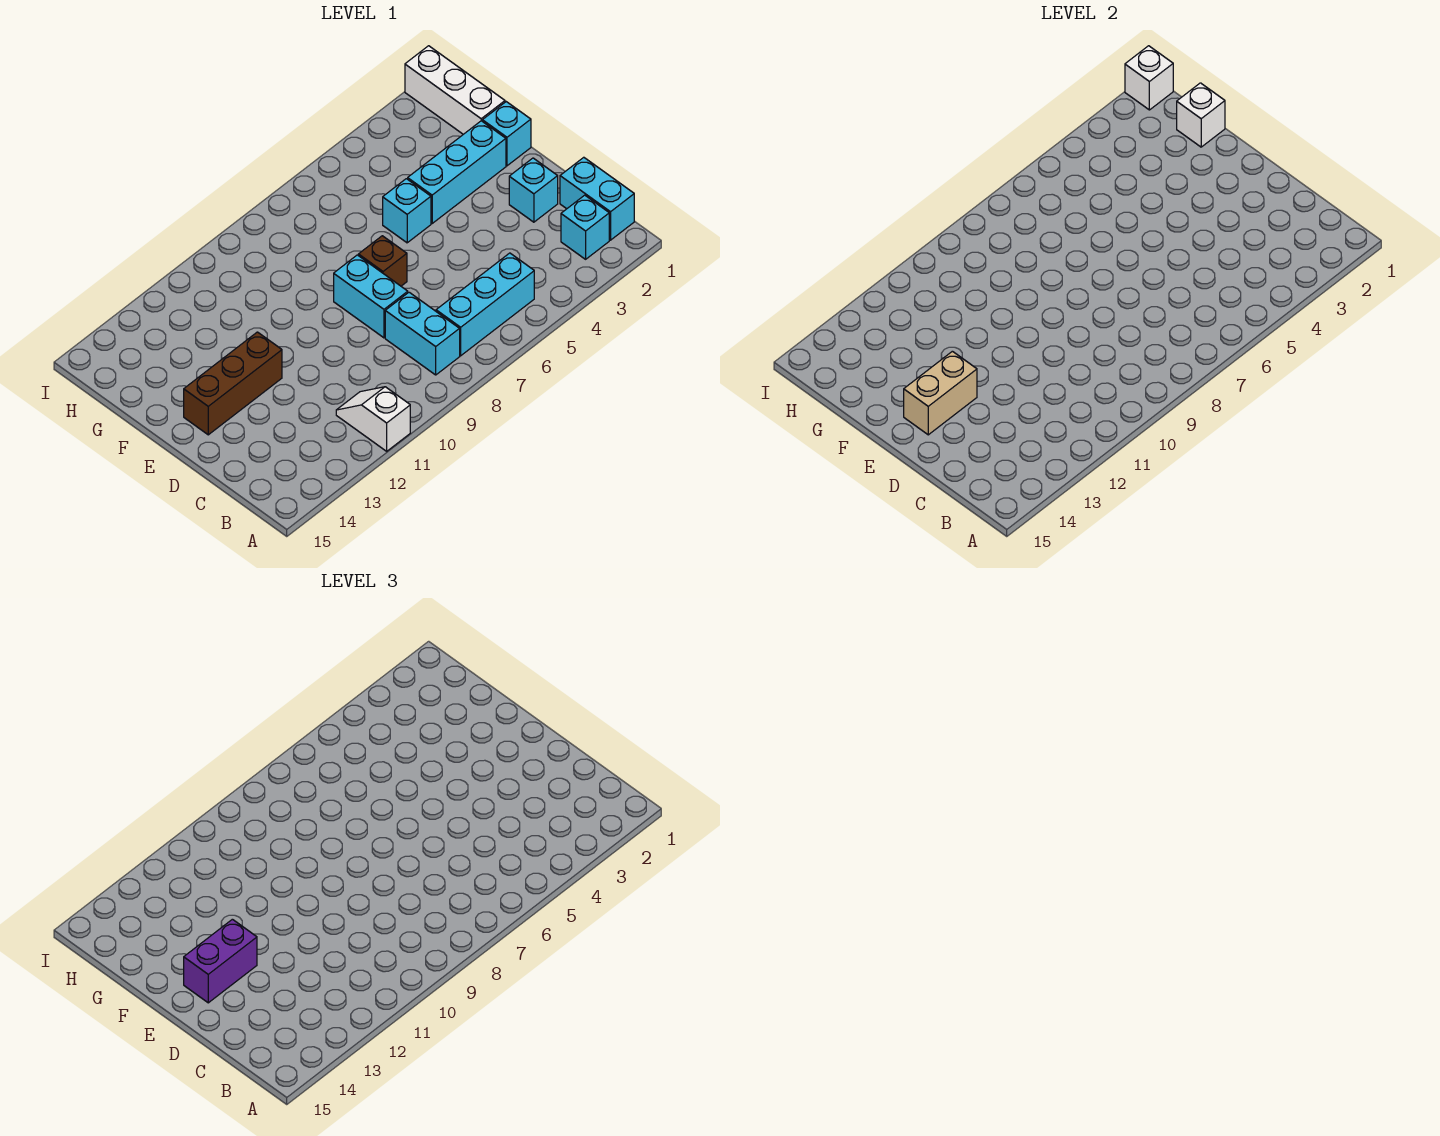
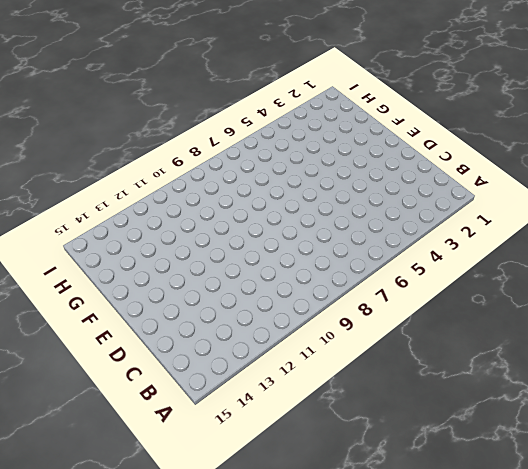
none -> white 1x2 slope [336,387,410,451]
none -> cyan 1x2 brick [560,157,634,240]
none -> cyan 1x1 brick [561,195,609,259]

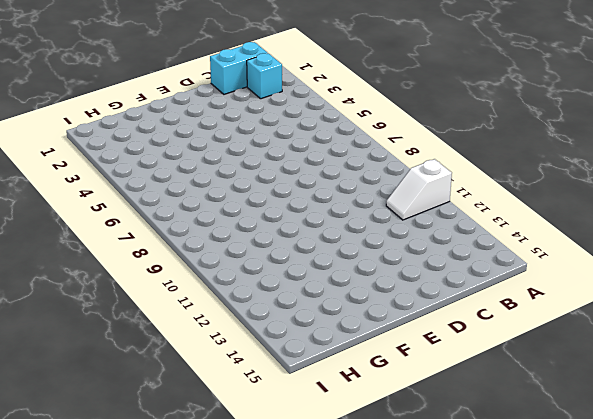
none -> cyan 1x3 brick [436,253,534,356]
none -> cyan 1x2 brick [385,292,460,375]
none -> cyan 1x1 brick [509,158,558,222]

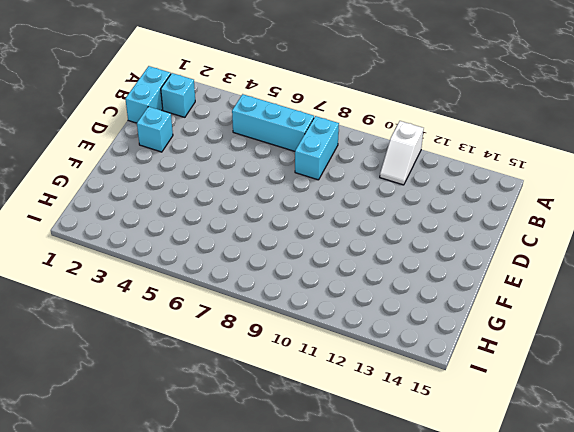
none -> cyan 1x2 brick [334,255,408,338]
none -> brown 1x1 brick [358,236,407,286]
none -> brown 1x3 brick [184,332,282,435]

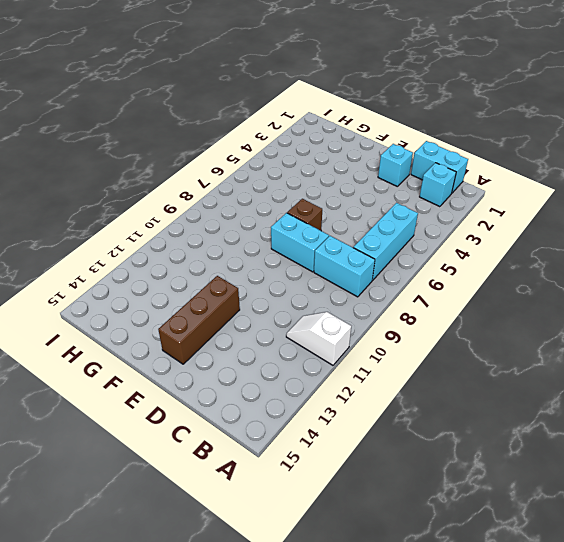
none -> cyan 1x1 brick [482,102,531,166]
none -> cyan 1x3 brick [408,121,506,223]
none -> cyan 1x1 brick [383,179,431,243]

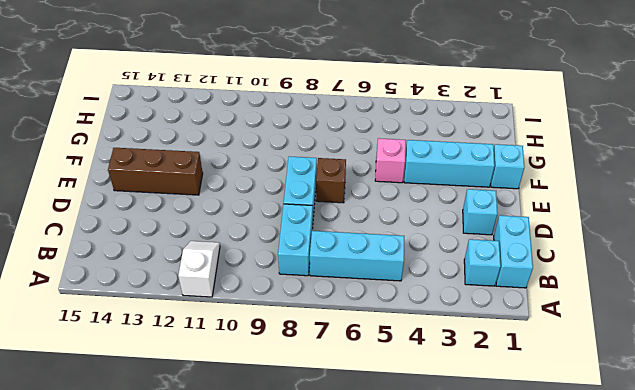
pink 1x1 brick [375,138,406,183] -> cyan 1x1 brick [383,179,431,243]
none -> white 1x3 brick [405,46,505,134]
none -> tan 1x2 brick [904,351,977,435]
none -> white 1x1 brick [1177,83,1225,147]

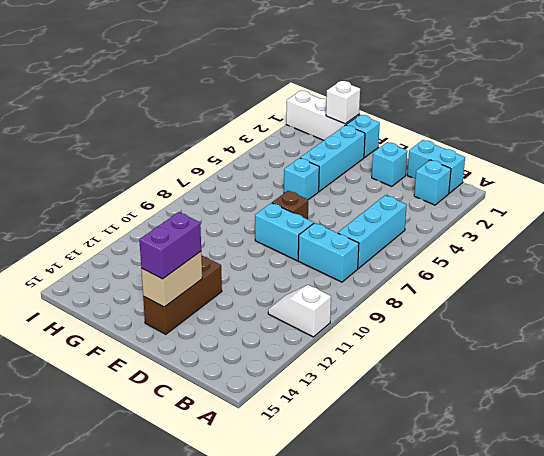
none -> white 1x1 brick [1125,46,1173,110]

